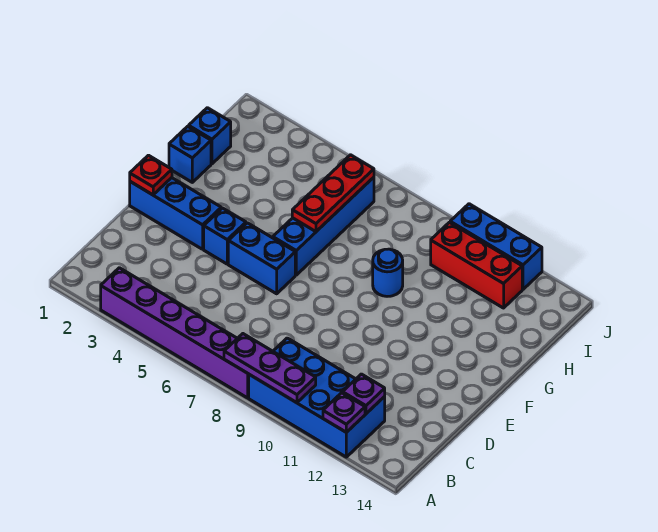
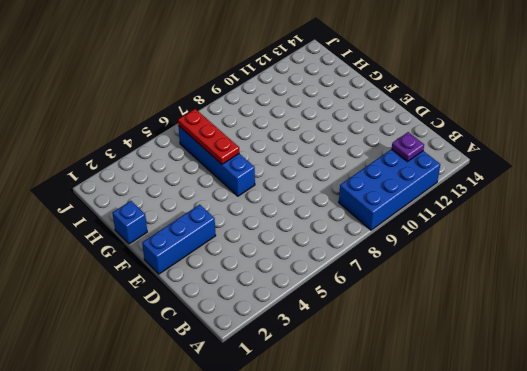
none -> purple 1x6 brick [101,268,249,398]
none -> blue 1x1 brick [204,208,246,264]
none -> blue 1x2 brick [228,223,295,294]

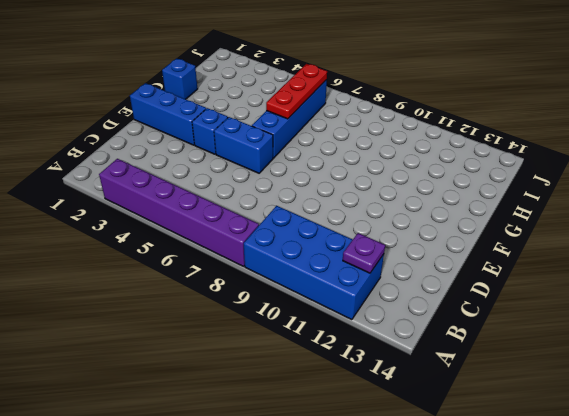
none -> blue 1x1 round brick [373,249,403,296]
none -> blue 1x1 brick [189,108,231,164]
none -> red 1x3 brick [431,222,522,308]

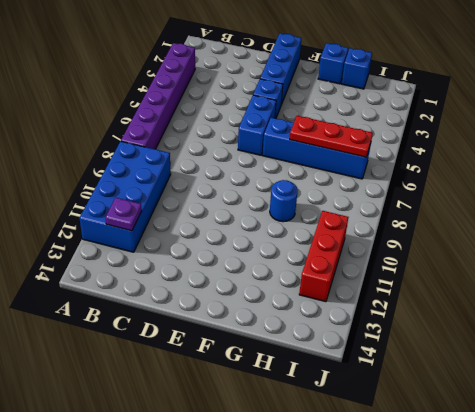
none -> blue 1x3 brick [450,204,542,289]
none -> purple 1x3 plate [224,334,316,403]
none -> purple 1x1 plate [323,393,365,432]

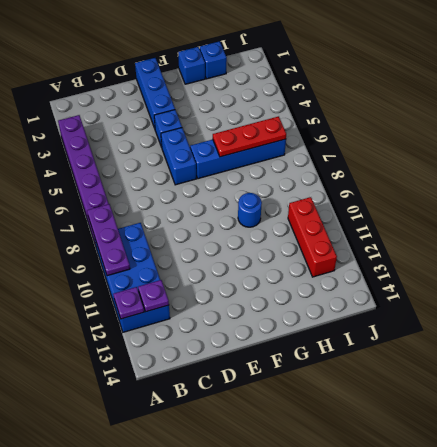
none -> blue 1x3 brick [450,204,542,289]
none -> red 1x1 plate [130,155,172,195]

